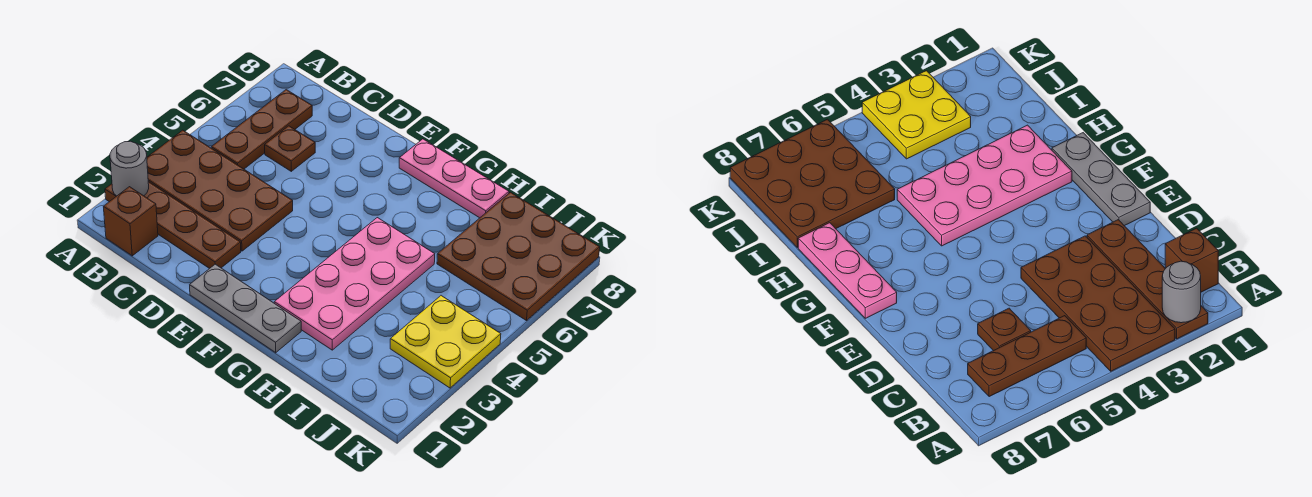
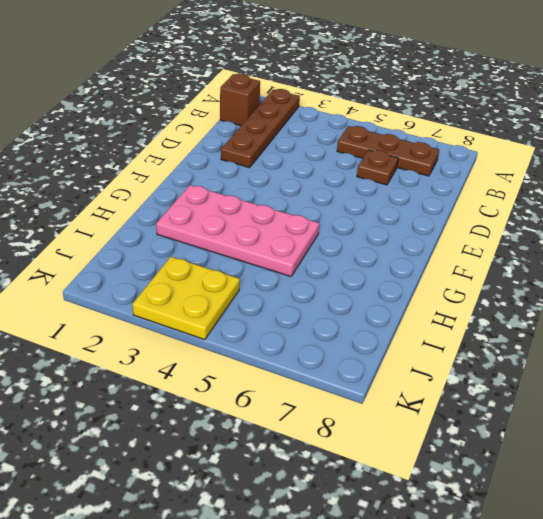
none -> brown 2x4 plate [147,130,293,251]
none -> grey 1x3 plate [190,264,301,353]

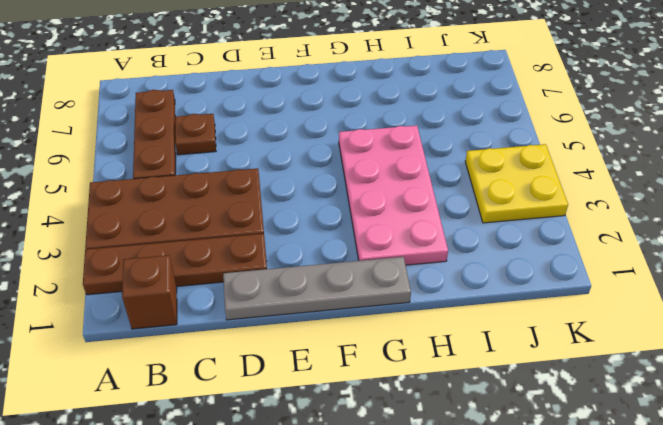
grey 1x4 plate [223,257,411,320] -> grey 1x3 plate [190,264,301,353]
none -> pink 1x3 plate [399,139,509,218]
none -> brown 3x3 plate [437,192,600,321]

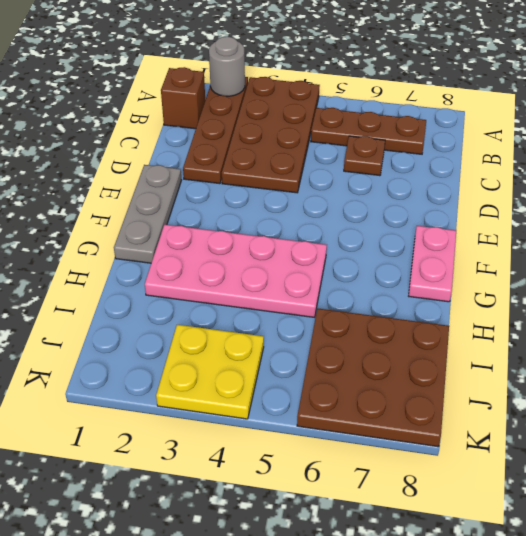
pink 1x2 plate [409,226,456,302] -> pink 1x3 plate [399,139,509,218]

